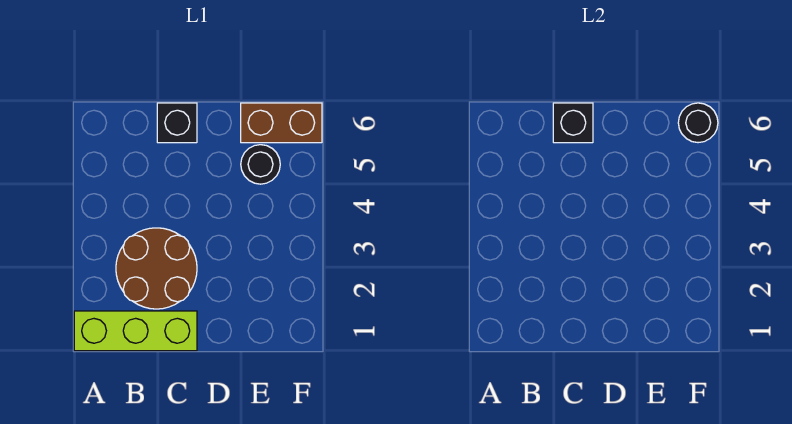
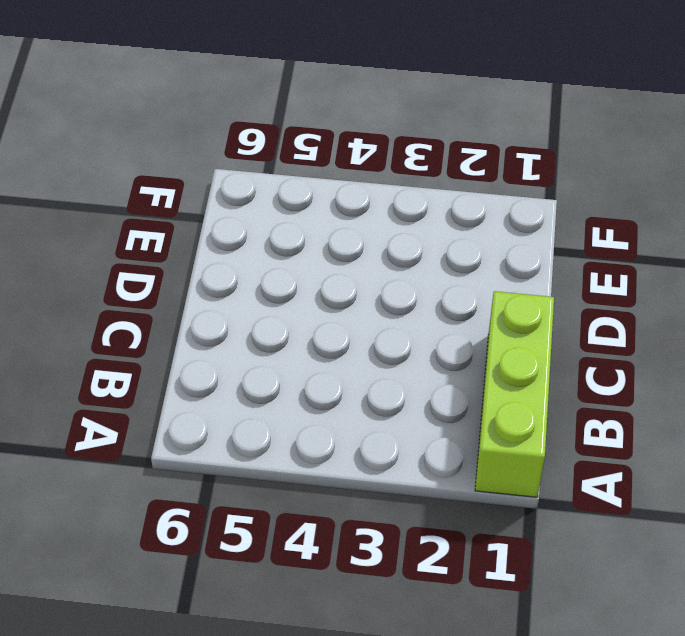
none -> brown 2x2 round brick [116,228,197,309]
none -> black 1x1 brick [157,103,197,143]

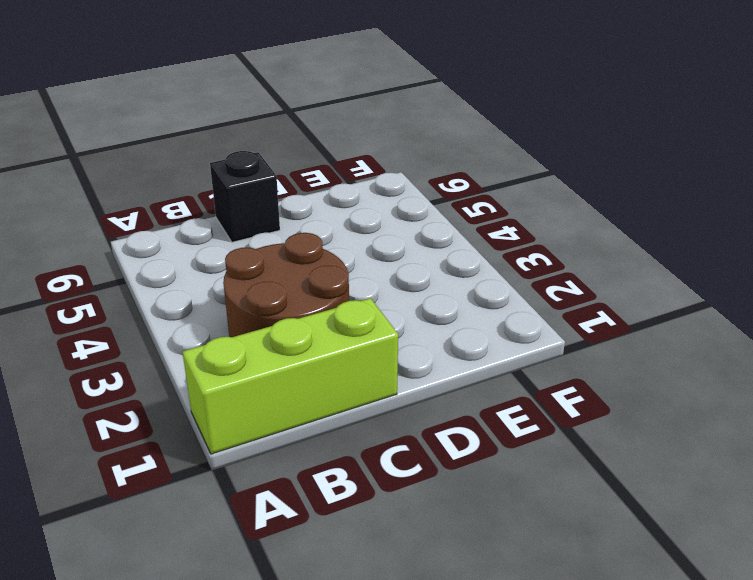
none -> black 1x1 round brick [241,145,280,184]
none -> brown 1x2 brick [241,103,322,143]

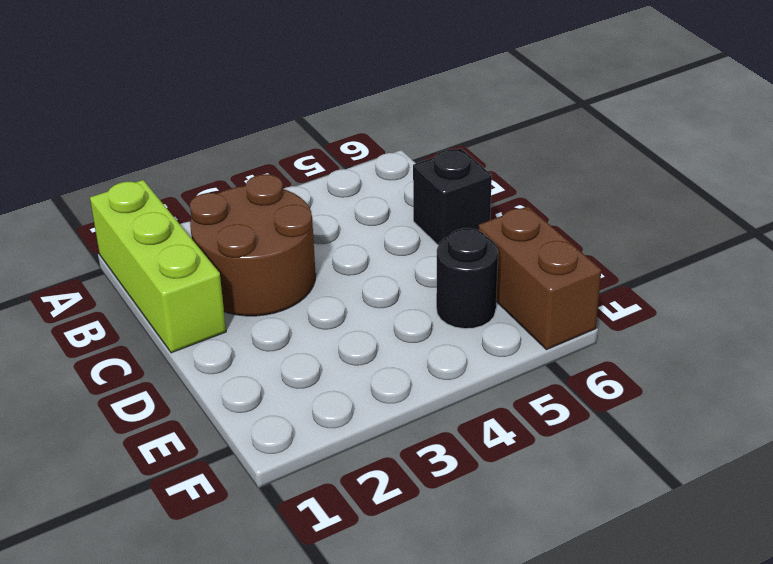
none -> black 1x1 brick [553,103,593,143]
none -> black 1x1 round brick [678,103,718,143]

